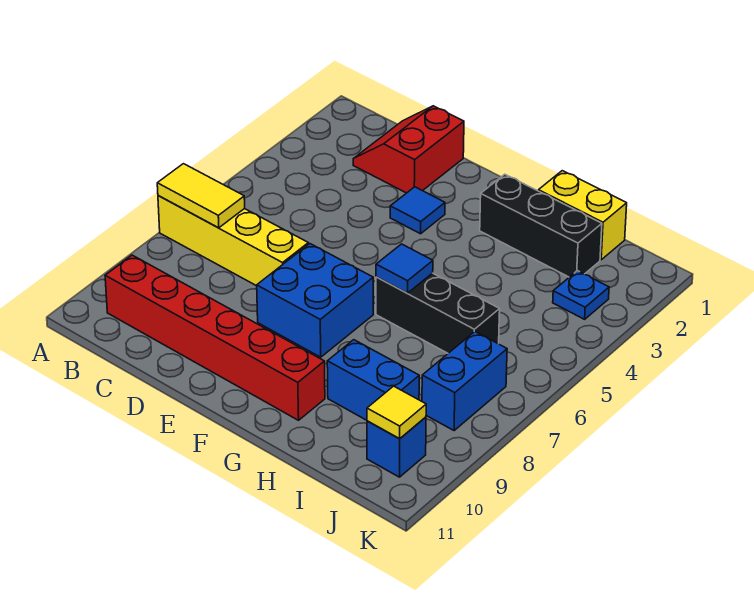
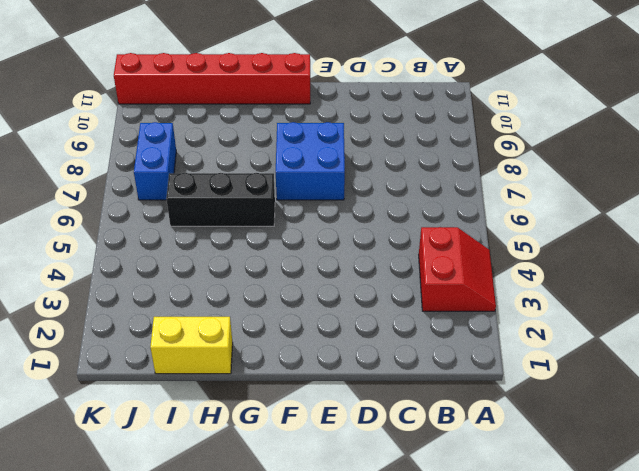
red 2x2 slope [419,227,496,311] -> red 2x2 slope moved to [353,106,464,193]
red 1x6 brick [114,53,310,104] -> red 1x6 brick moved to [105,255,325,420]
none -> yellow 1x4 brick [158,195,308,286]
none -> blue 1x1 tile [390,187,445,234]
none -> black 1x3 brick [480,174,602,277]

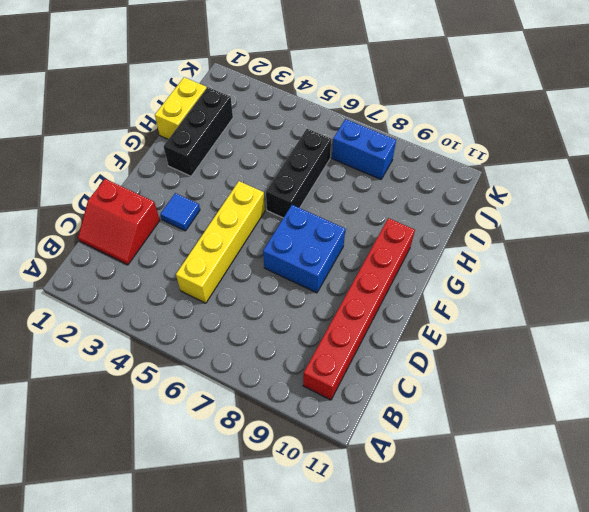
yellow 1x4 brick [176,181,265,303] -> yellow 1x4 brick moved to [158,195,308,286]
none -> blue 1x2 brick [327,340,419,420]
none -> blue 1x1 plate [553,271,609,319]
none -> blue 1x1 brick [367,417,426,477]

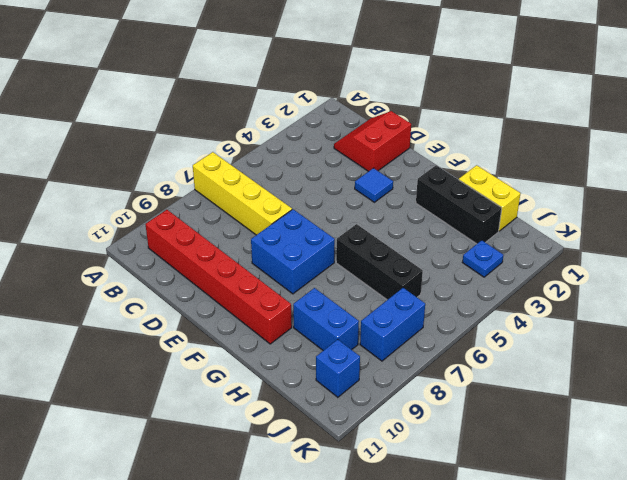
none -> yellow 1x2 tile [157,164,245,228]
none -> blue 1x1 tile [376,244,433,293]
none -> yellow 1x1 tile [367,386,426,439]

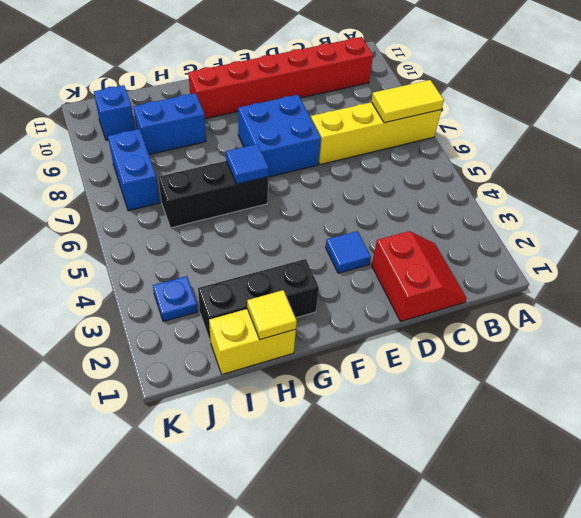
yellow 1x1 tile [247,290,297,339] -> yellow 1x1 tile moved to [367,386,426,439]

